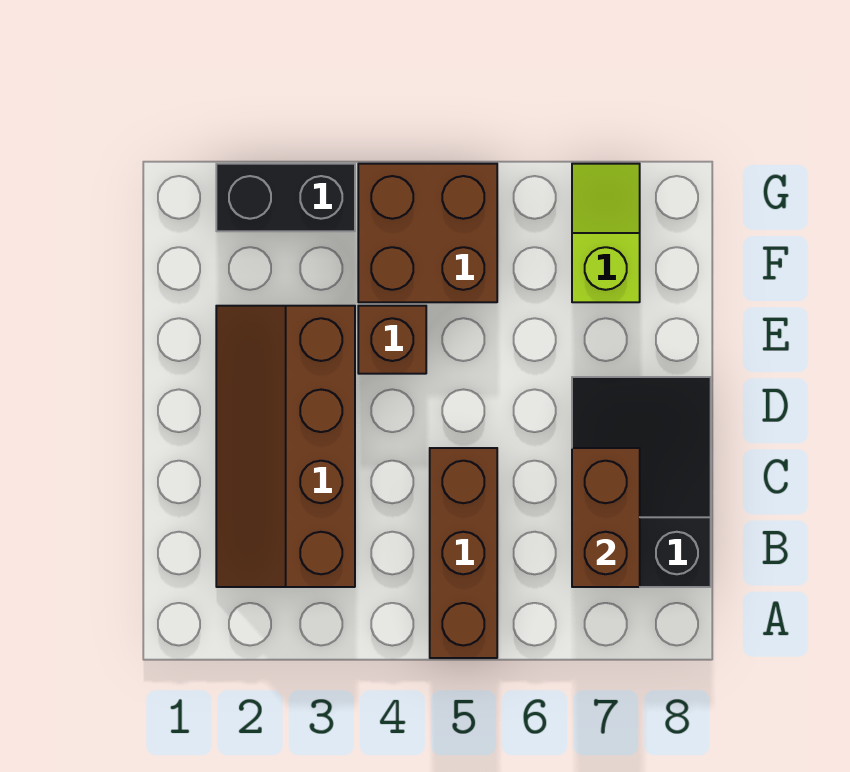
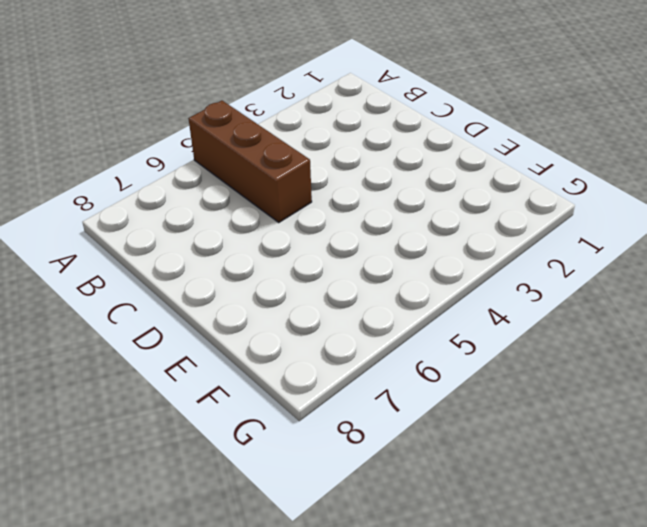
none -> brown 2x4 slope [216,306,355,587]
none -> black 2x3 slope [572,377,711,587]

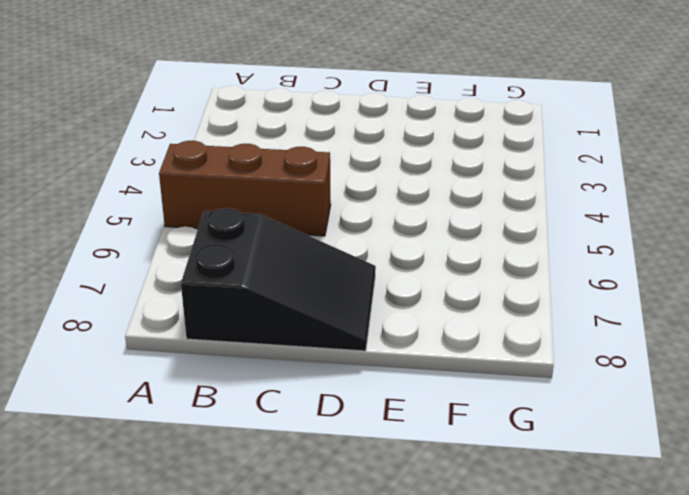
none -> brown 2x4 slope [216,306,355,587]
none -> brown 1x1 brick [358,306,426,374]

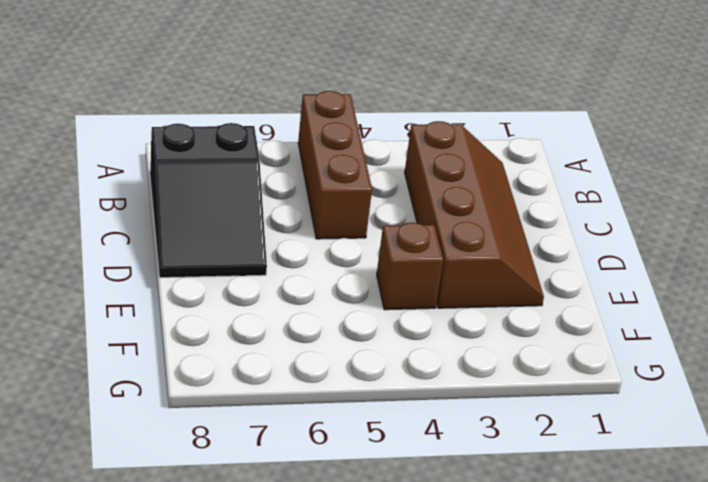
none -> brown 2x2 brick [358,164,497,302]
none -> lime 1x2 slope [572,164,640,302]

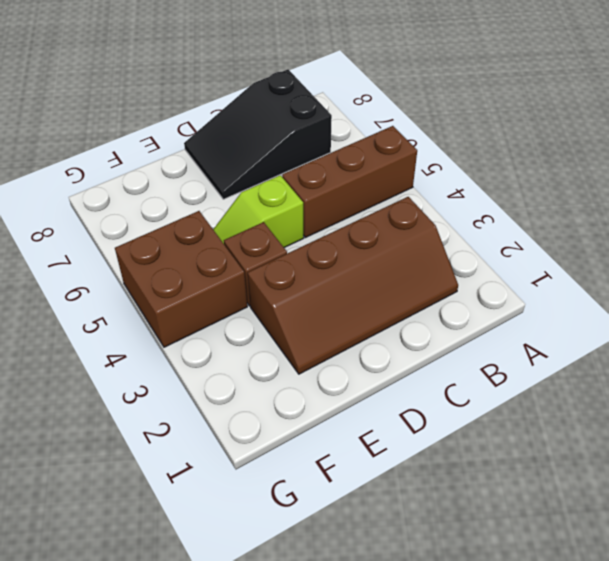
lime 1x2 slope [213,175,304,248] -> lime 1x2 slope moved to [572,164,640,302]
none -> black 1x2 brick [216,164,355,231]
none -> brown 1x2 brick [572,448,640,587]

